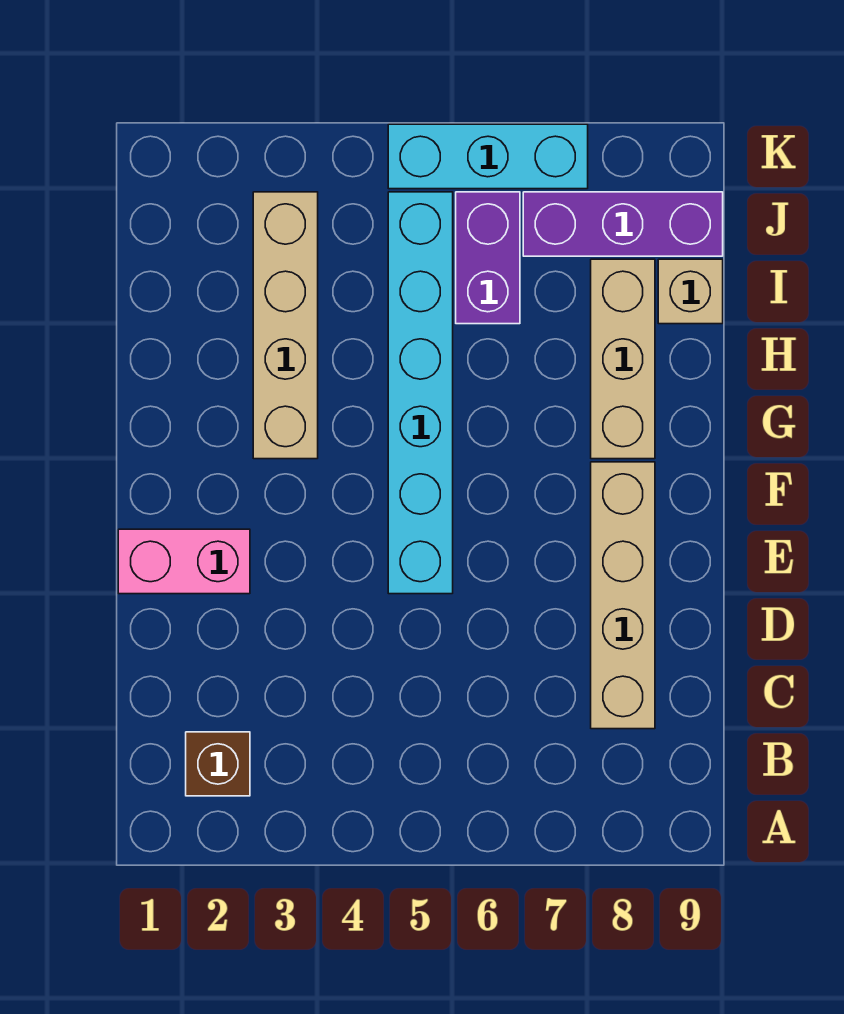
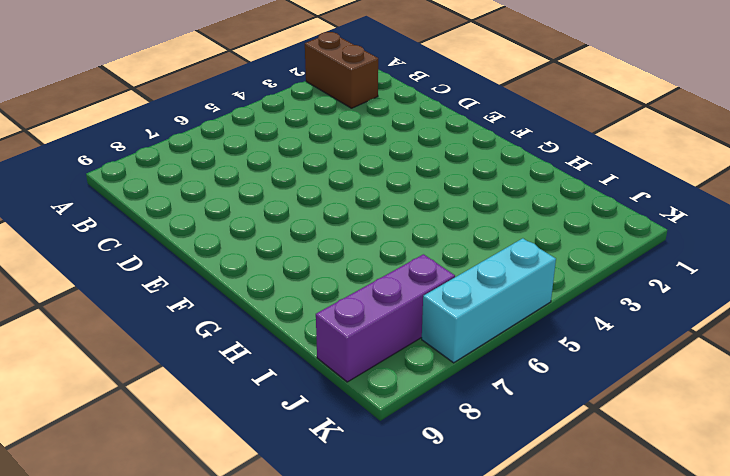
brown 1x2 brick [305,32,378,108] -> brown 1x1 brick [186,732,250,796]
none -> tan 1x4 brick [591,462,655,729]
none -> pink 1x2 brick [118,529,250,594]

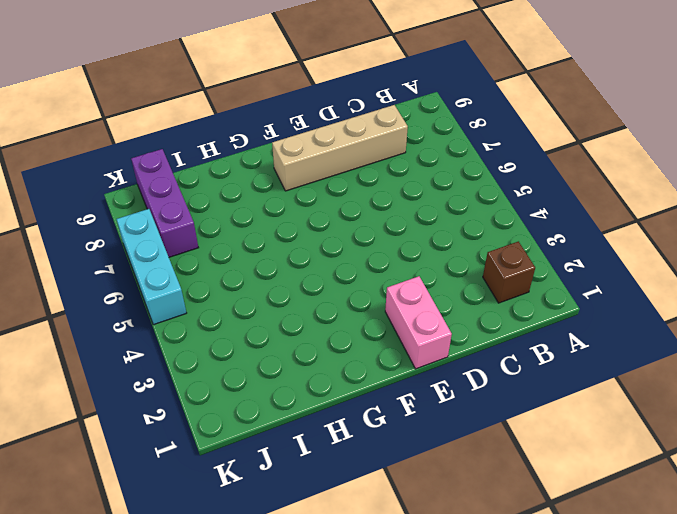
none -> cyan 1x6 brick [388,192,453,594]
none -> tan 1x4 brick [253,192,318,459]

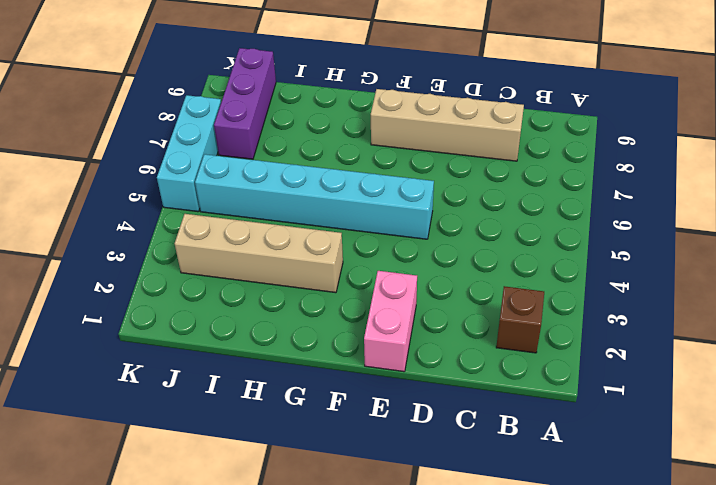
none -> tan 1x3 brick [591,259,655,459]
none -> purple 1x2 brick [456,192,520,324]

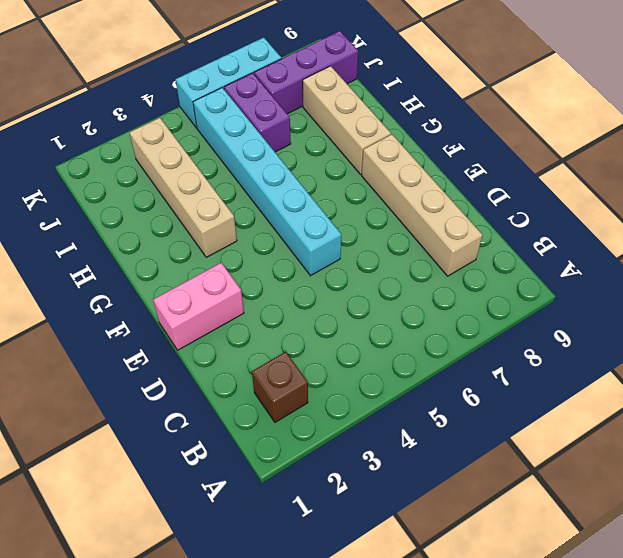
none -> tan 1x1 brick [658,259,723,324]

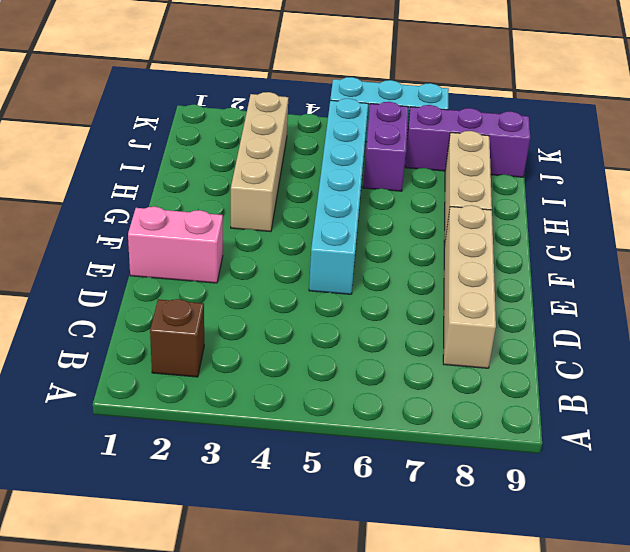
none -> tan 1x1 brick [658,259,723,324]

